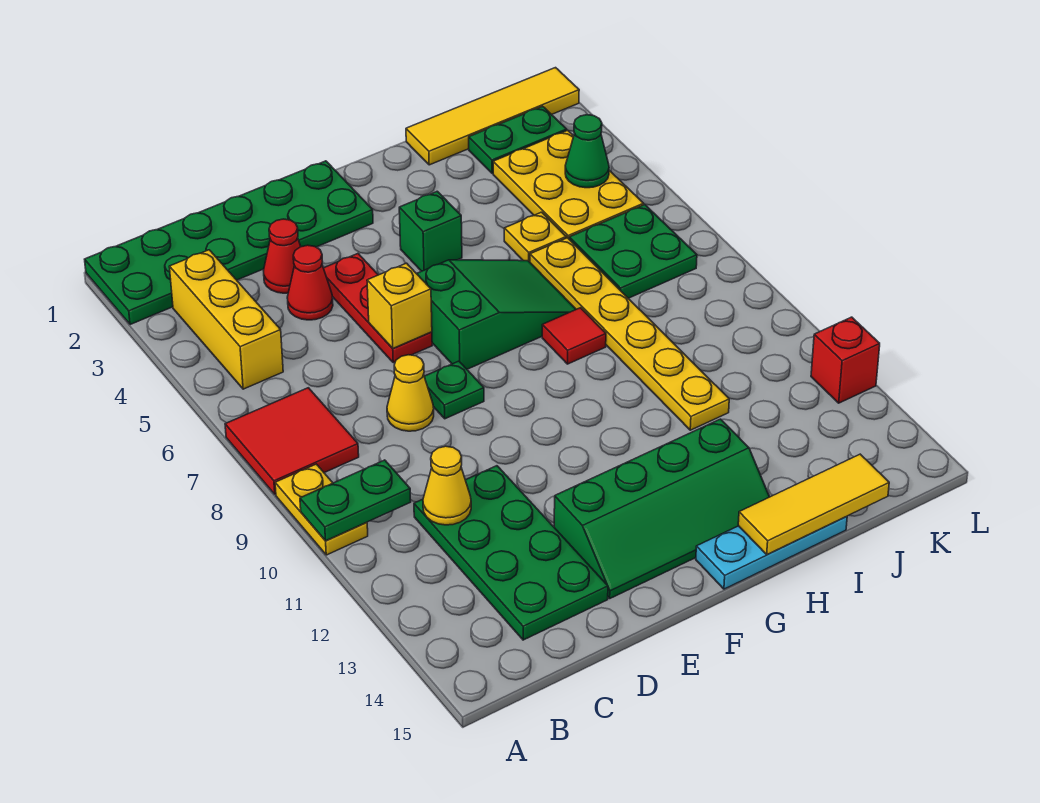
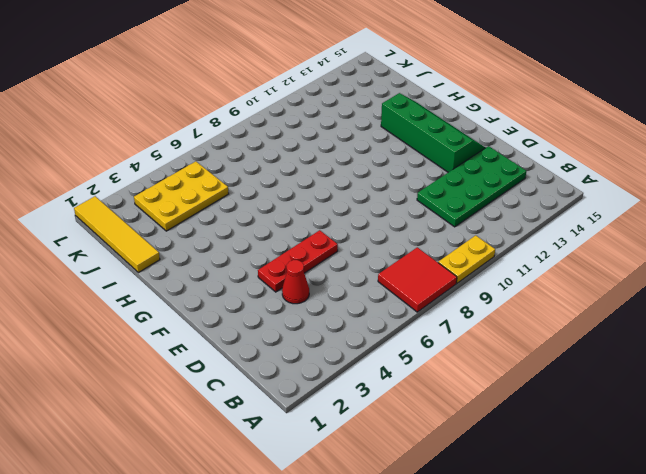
none -> green 2x6 plate [85,161,373,325]
none -> yellow 1x3 brick [169,250,283,389]
none -> red 1x1 cone [264,219,301,293]

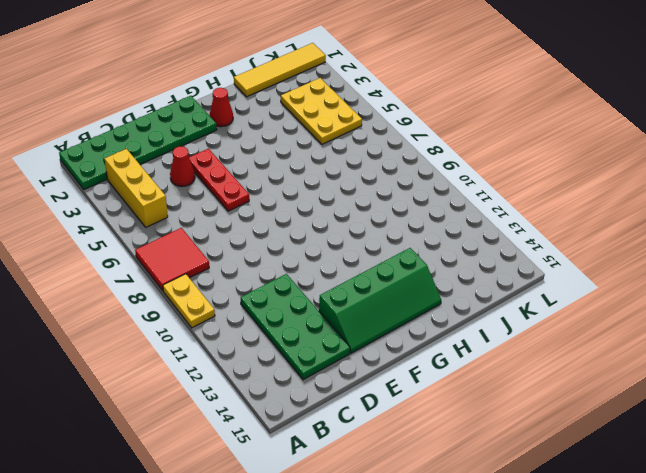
red 1x1 cone [210,88,233,127] -> red 1x1 cone moved to [264,219,301,293]
none -> yellow 1x1 cone [387,355,434,431]
none -> green 1x1 plate [424,361,484,419]
none -> green 2x3 slope [417,260,576,369]

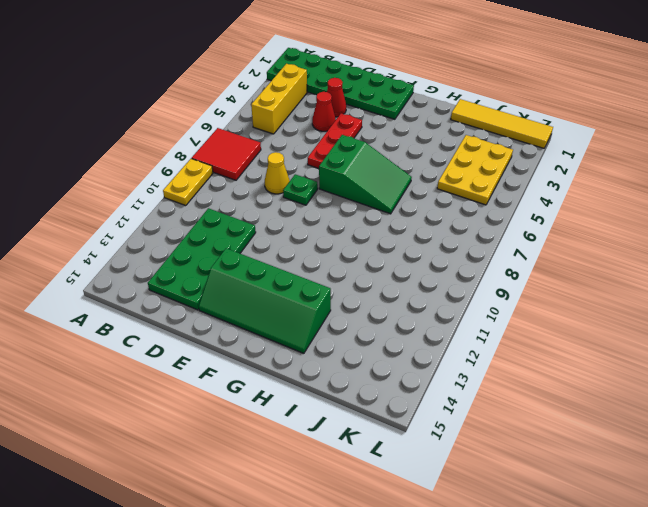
none -> green 1x1 brick [399,191,462,271]
none -> cyan 1x3 plate [696,517,847,589]
none -> red 1x1 tile [542,308,606,364]

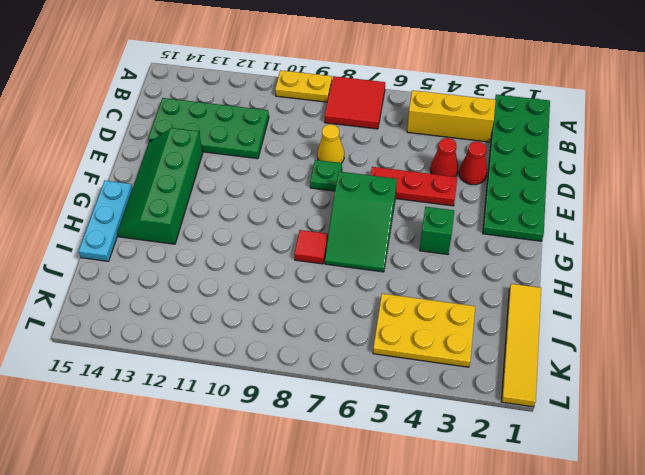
none -> yellow 1x1 plate [504,212,566,262]
none -> yellow 1x6 plate [530,238,729,430]
none -> green 1x2 plate [469,106,567,174]

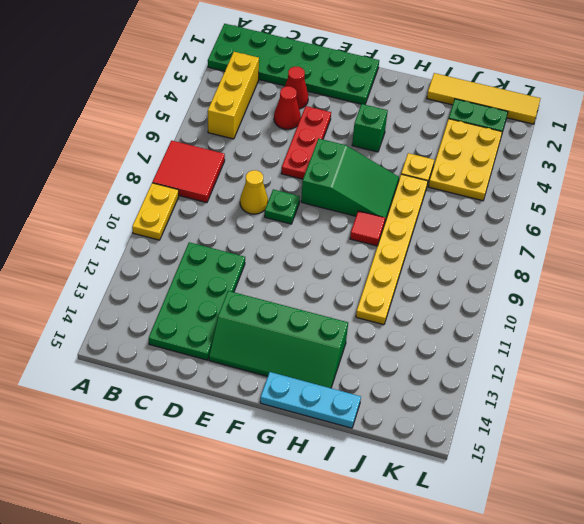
none -> green 2x2 plate [569,205,697,298]
none -> red 1x1 brick [811,317,880,403]
none -> green 1x2 plate [300,460,411,541]

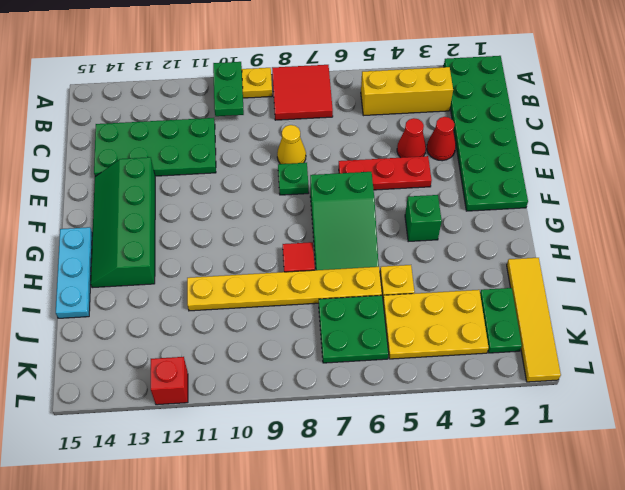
none -> yellow 1x1 cone [423,446,471,525]
none -> yellow 1x1 brick [367,263,432,349]
none -> yellow 1x3 tile [738,454,889,554]

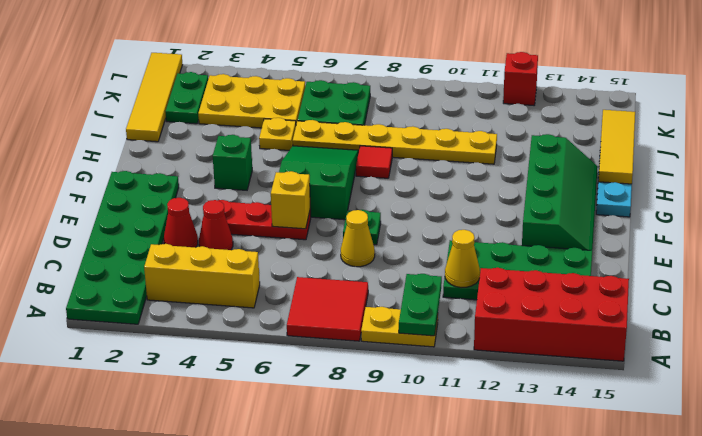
red 2x4 brick [474,268,629,361] -> none
none -> green 1x1 cone [565,115,609,188]

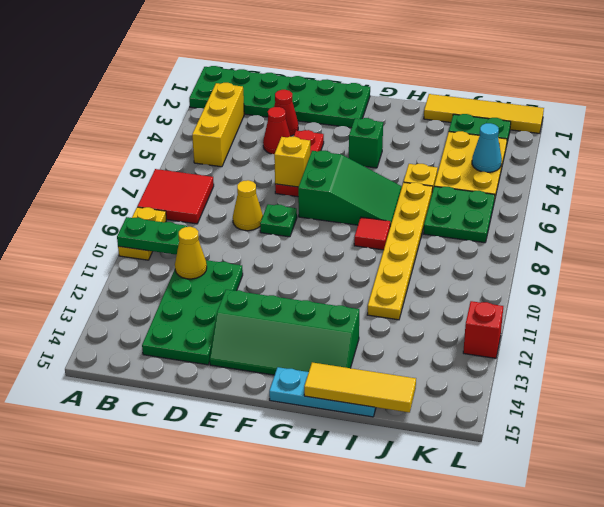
cyan 1x1 cone [472,123,502,172] -> green 1x1 cone [565,115,609,188]

